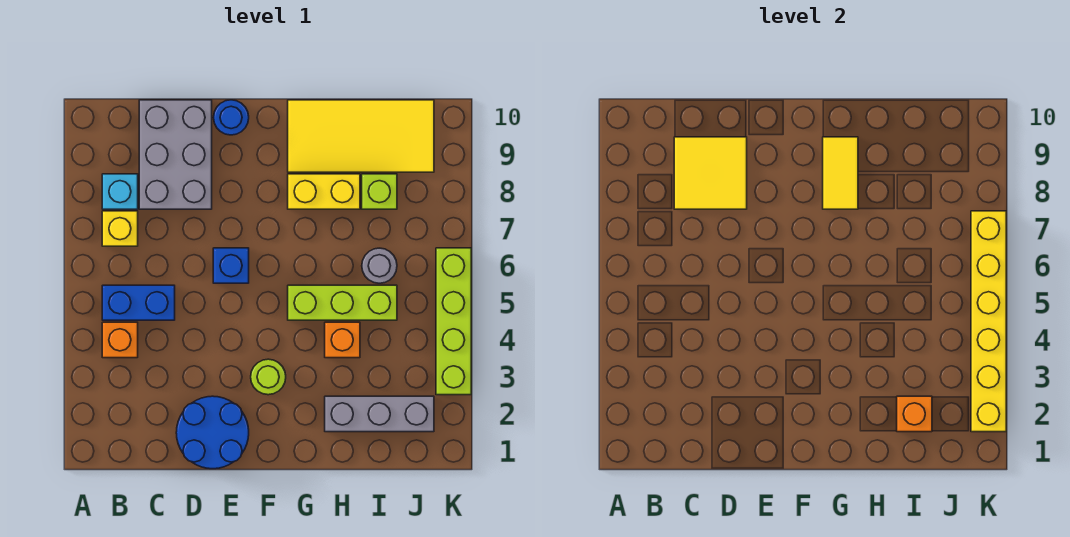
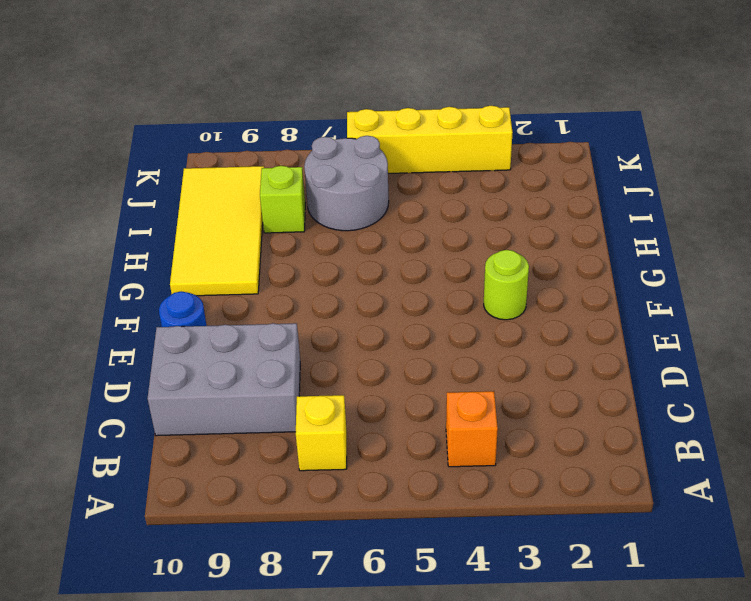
grey 2x2 round brick [304,136,389,231] -> grey 1x1 round brick [362,248,397,283]
yellow 1x4 brick [347,106,513,173] -> lime 1x4 brick [436,248,471,395]
none -> blue 1x2 brick [102,285,175,320]
none -> cyan 1x1 brick [102,174,138,209]
none -> blue 2x2 round brick [176,396,249,469]

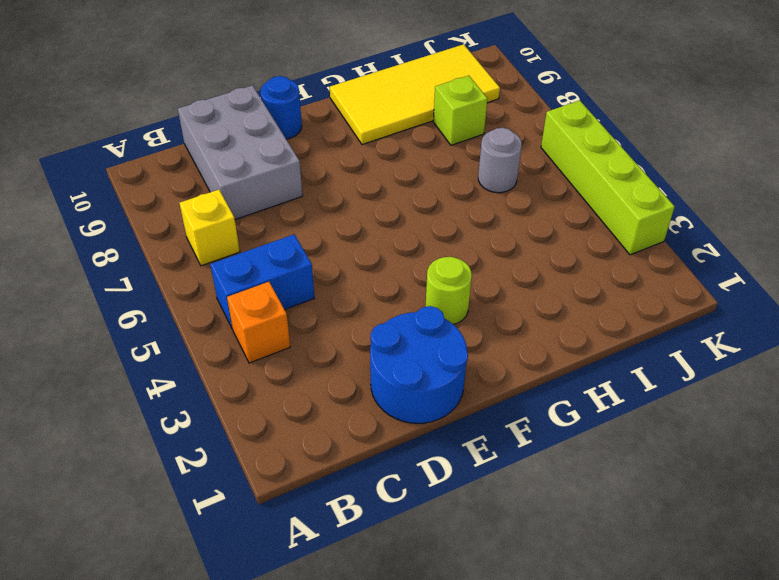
none -> cyan 1x1 brick [102,174,138,209]
none -> blue 1x1 brick [213,248,249,283]
none -> lime 1x3 brick [288,285,397,320]

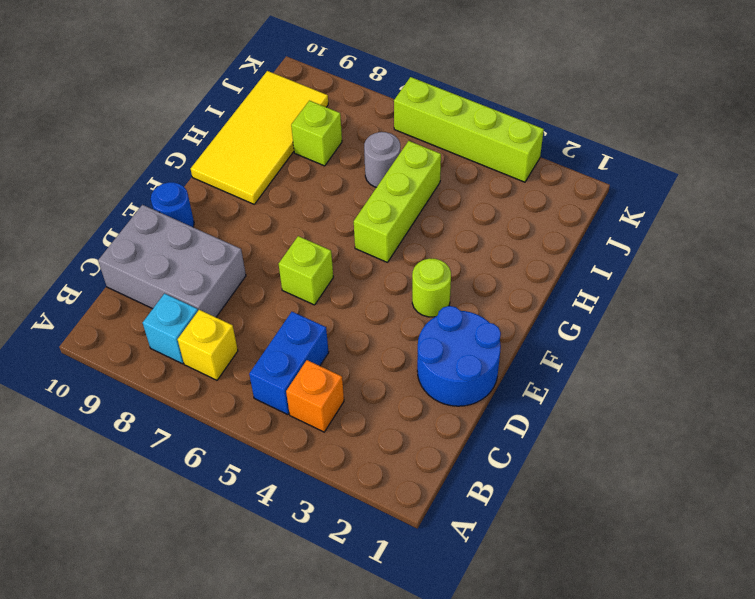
lime 1x1 brick [279,236,333,305] -> blue 1x1 brick [213,248,249,283]
none -> yellow 1x2 brick [288,174,360,209]
none -> grey 1x3 brick [325,396,434,432]
none -> orange 1x1 brick [325,322,360,358]

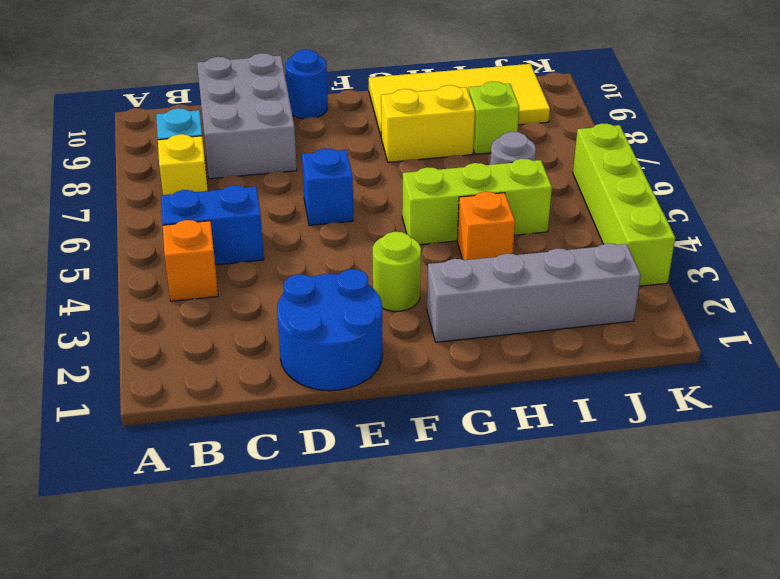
grey 1x4 brick [427,243,641,342] -> grey 1x3 brick [325,396,434,432]
none -> yellow 2x2 tile [674,137,747,209]
none -> yellow 1x2 tile [823,137,858,209]
none -> orange 1x1 brick [897,396,932,432]

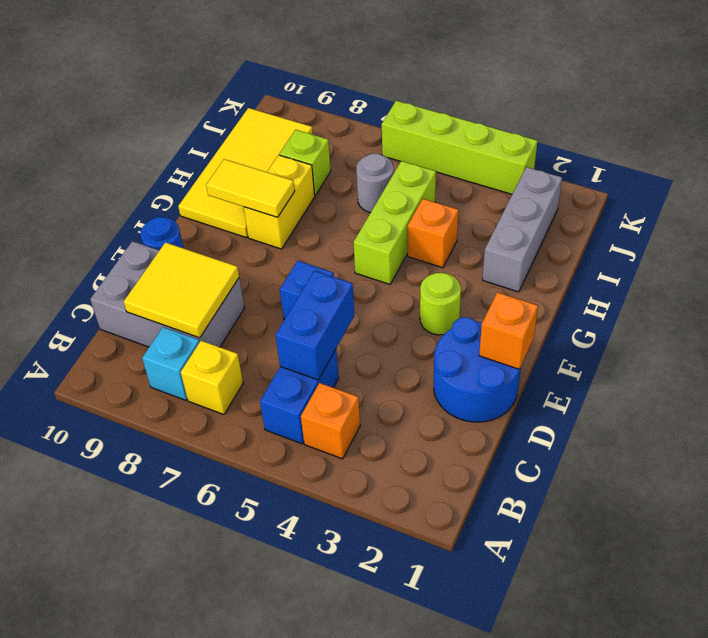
blue 1x2 brick [276,271,354,380] -> none
orange 1x1 brick [479,292,538,369] -> orange 1x1 brick moved to [897,396,932,432]
none -> yellow 1x6 brick [971,211,1006,432]

